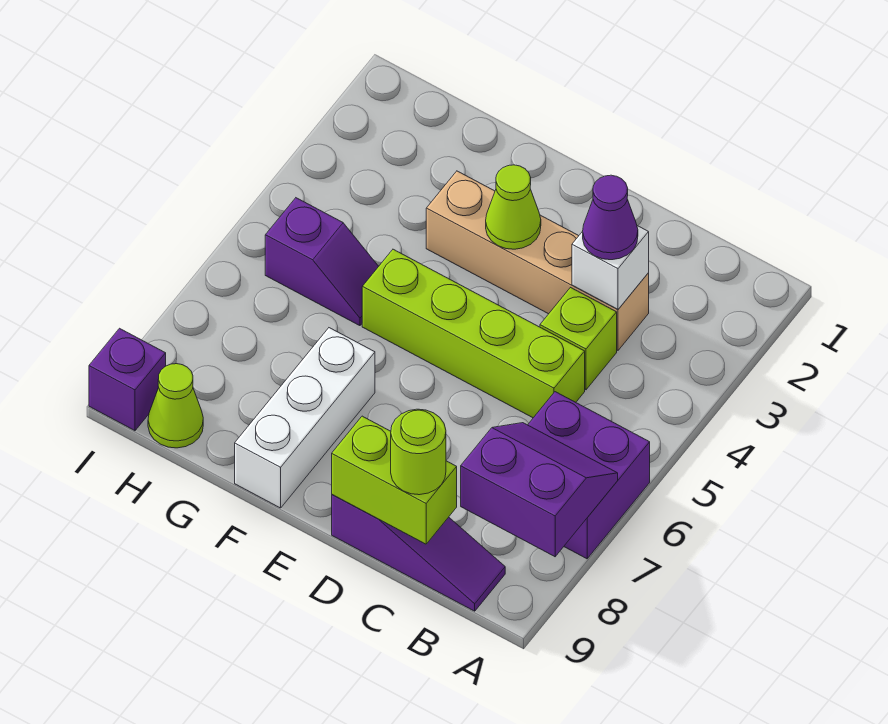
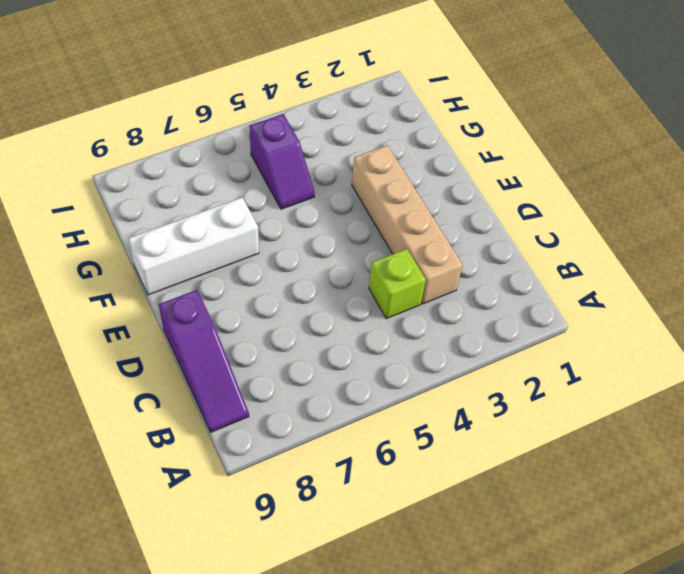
none -> purple 2x2 brick [528,392,650,559]
none -> lime 1x4 brick [362,249,585,418]
none -> lime 1x1 cone [148,364,203,448]

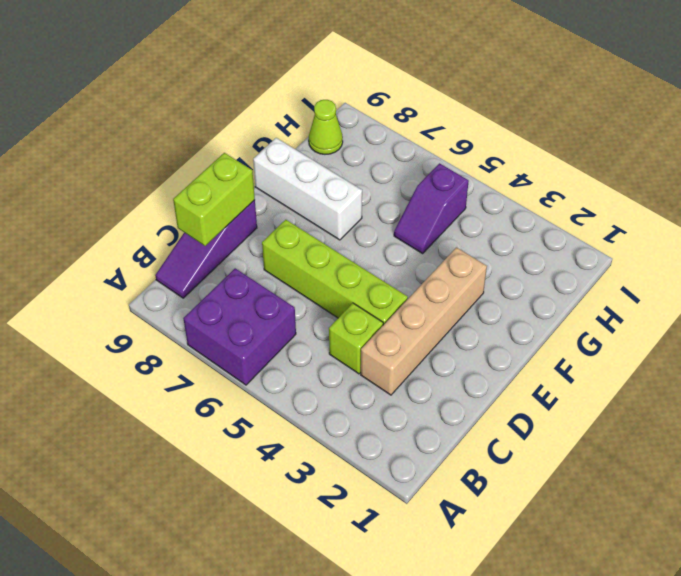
lime 1x4 brick [262,220,408,325] -> lime 1x4 brick turned to [362,249,585,418]
none -> purple 1x1 brick [89,328,166,431]
none -> purple 2x2 slope [461,423,618,557]
none -> white 1x1 brick [572,226,649,309]

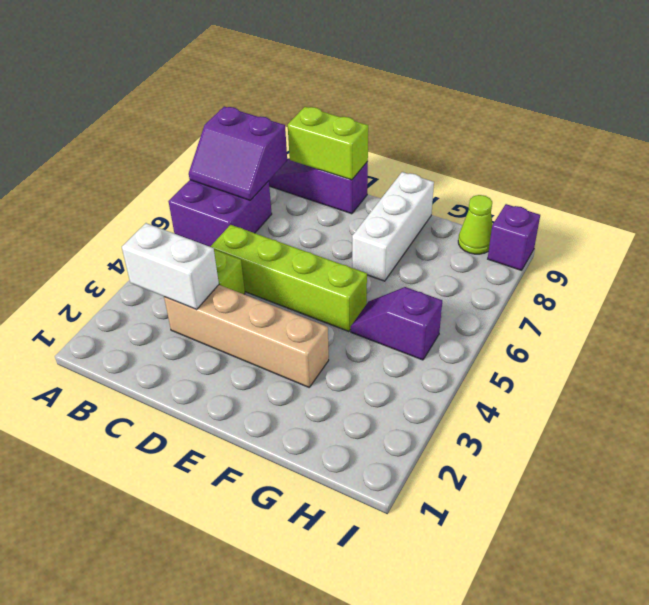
white 1x2 brick [122,223,219,309] -> white 1x1 brick [572,226,649,309]
none -> lime 1x1 cone [486,165,541,249]
none -> purple 1x1 cone [583,175,638,260]
none -> lime 1x1 round brick [391,409,446,495]

